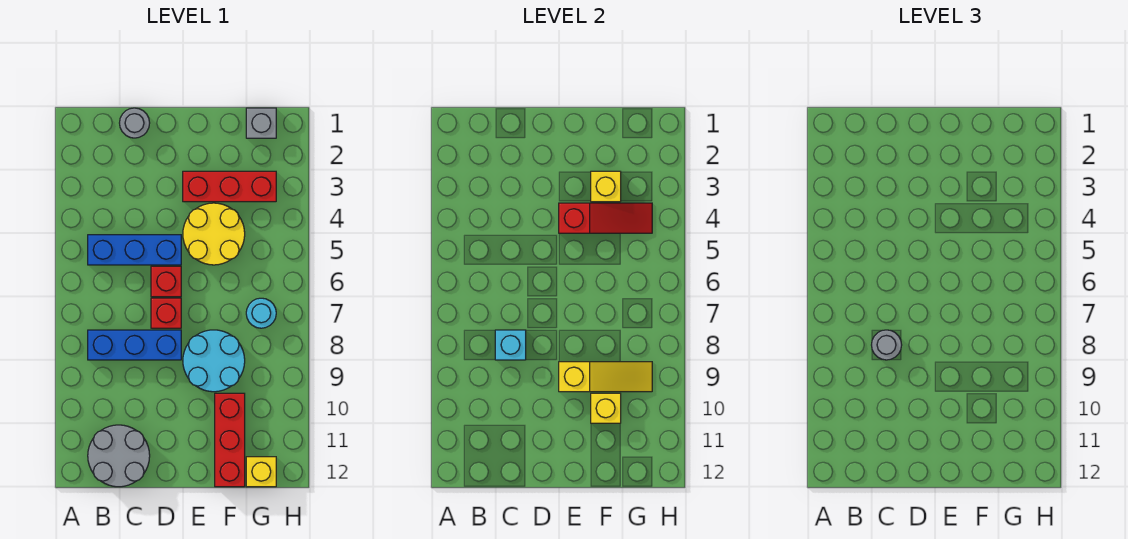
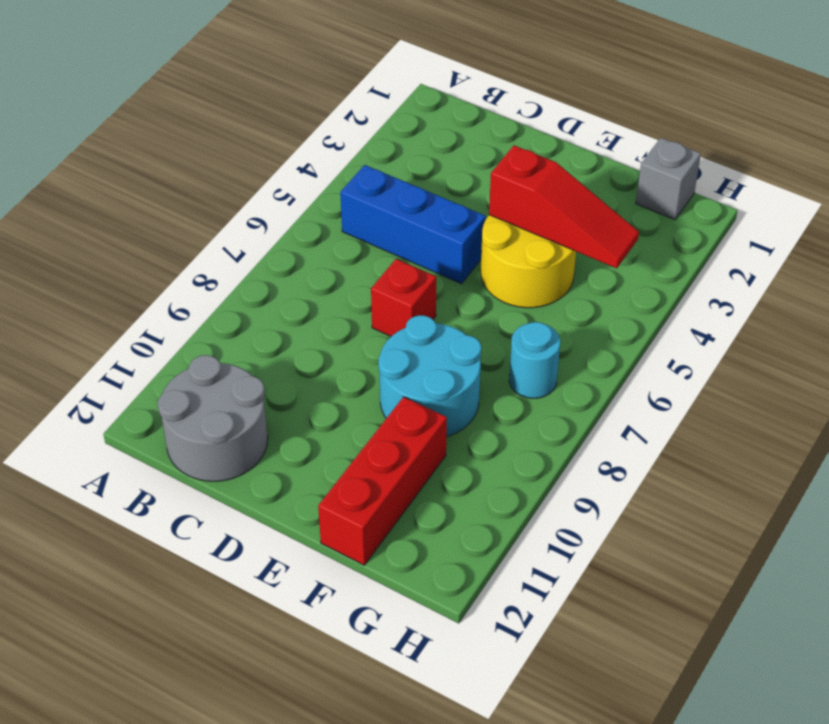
none -> blue 1x3 brick [88,330,181,360]
none -> grey 1x1 round brick [120,108,150,138]
none -> red 1x1 brick [151,266,181,297]

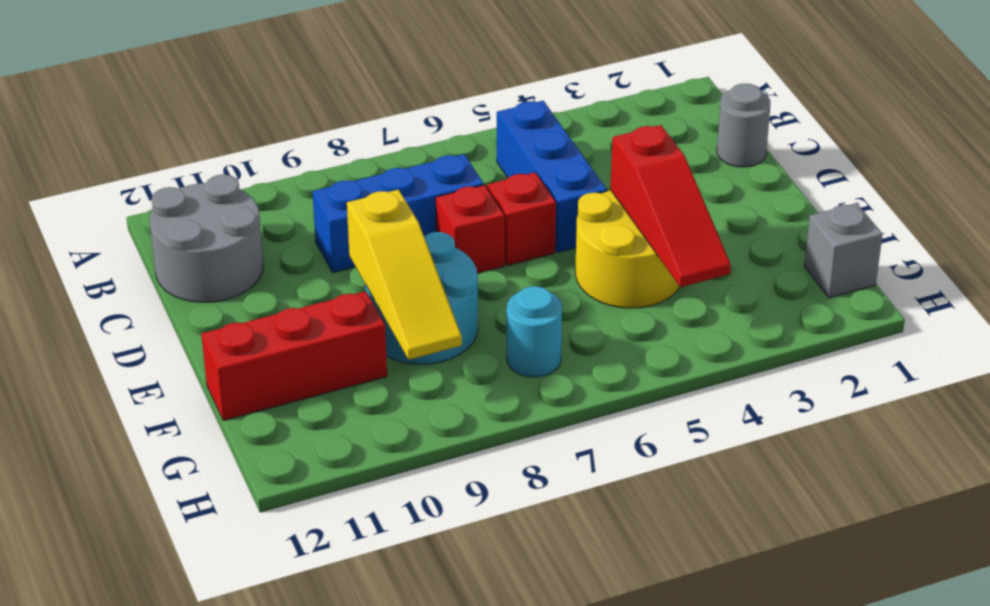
blue 1x3 brick [312,154,484,273] -> blue 1x3 brick turned to [88,330,181,360]
none -> red 1x3 brick [183,171,276,202]
none -> yellow 1x1 brick [246,457,276,487]
none -> cyan 1x1 brick [495,330,526,360]

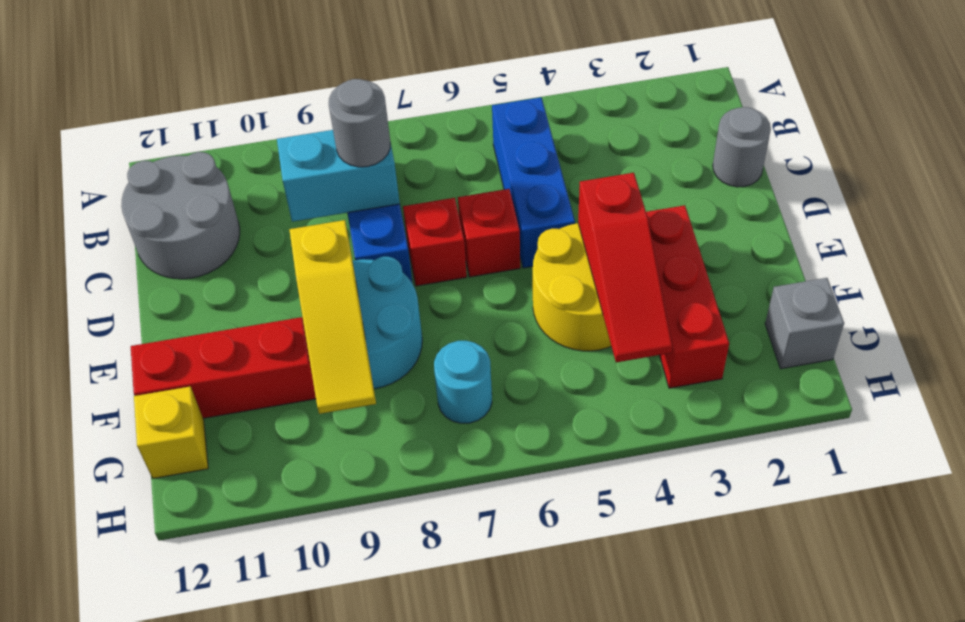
cyan 1x2 brick [277,130,400,222] -> cyan 1x1 brick [495,330,526,360]
none -> yellow 1x1 brick [591,171,621,202]
none -> yellow 1x1 brick [591,393,621,423]

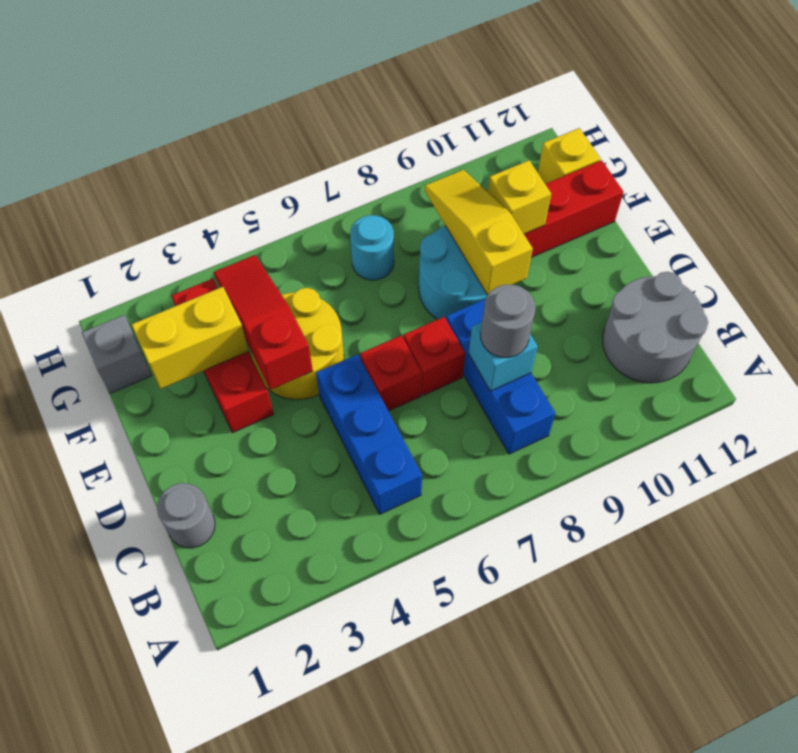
yellow 1x2 brick [132,287,249,389] -> yellow 1x1 brick [591,171,621,202]

